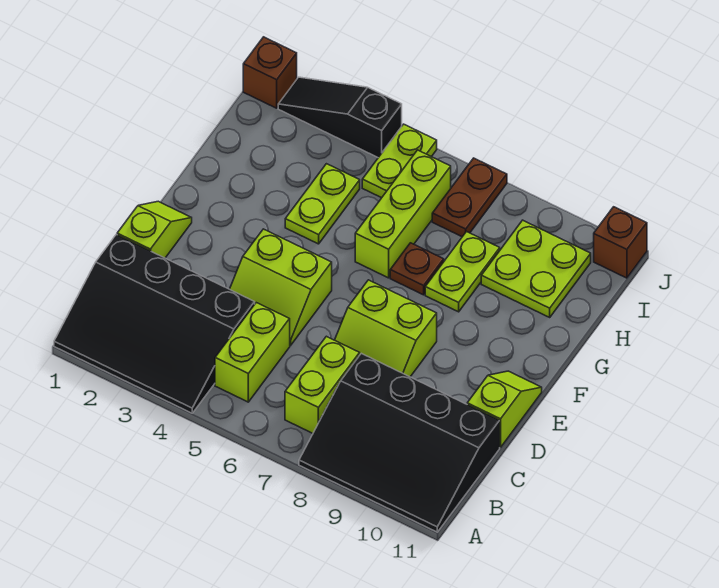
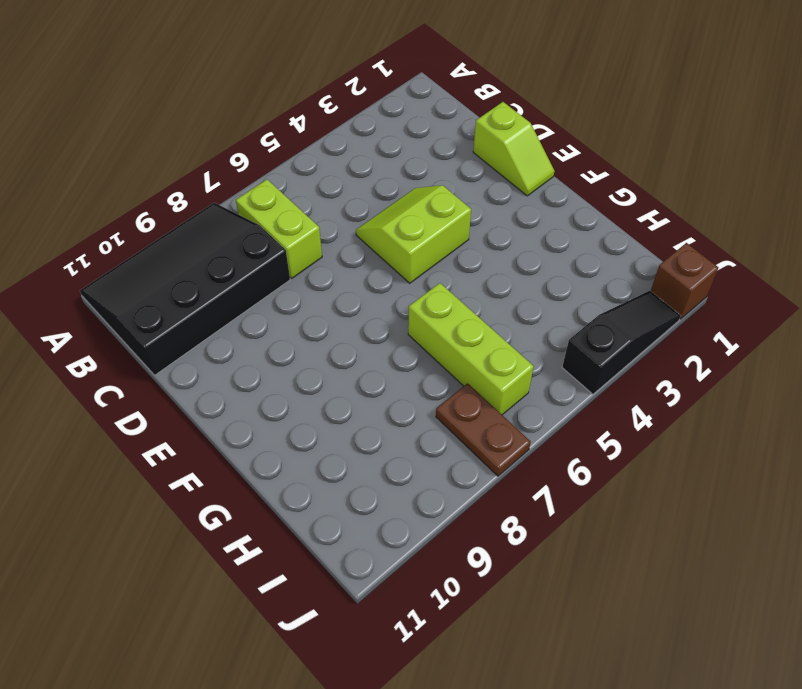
none -> black 3x4 slope [54,235,255,413]
none -> lime 1x2 brick [215,303,290,402]
none -> lime 2x2 slope [335,280,437,377]

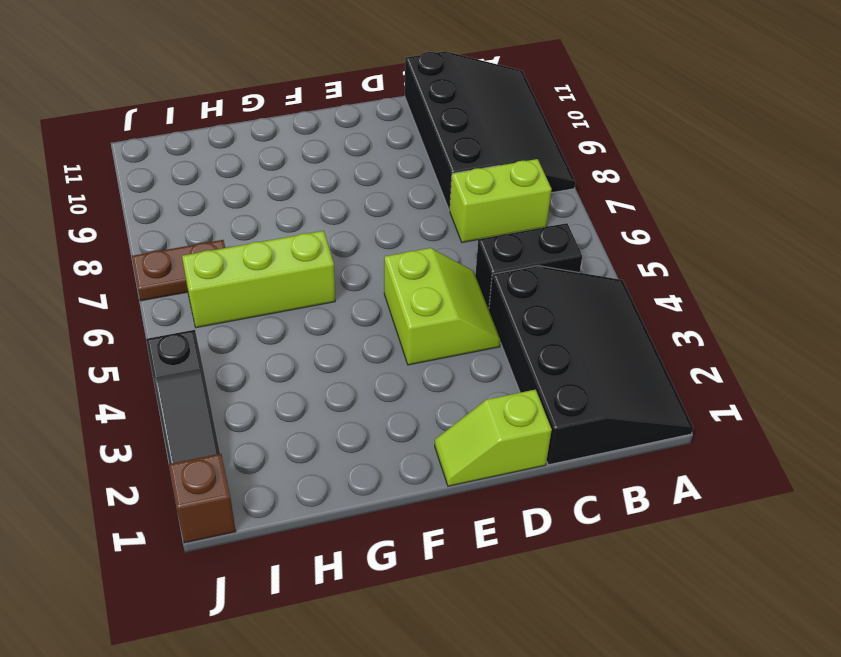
black 1x2 brick [475,223,582,309] -> lime 1x2 brick [215,303,290,402]
none -> lime 2x2 slope [335,280,437,377]
none -> lime 1x2 slope [467,371,542,447]
none -> lime 1x2 plate [285,164,360,244]

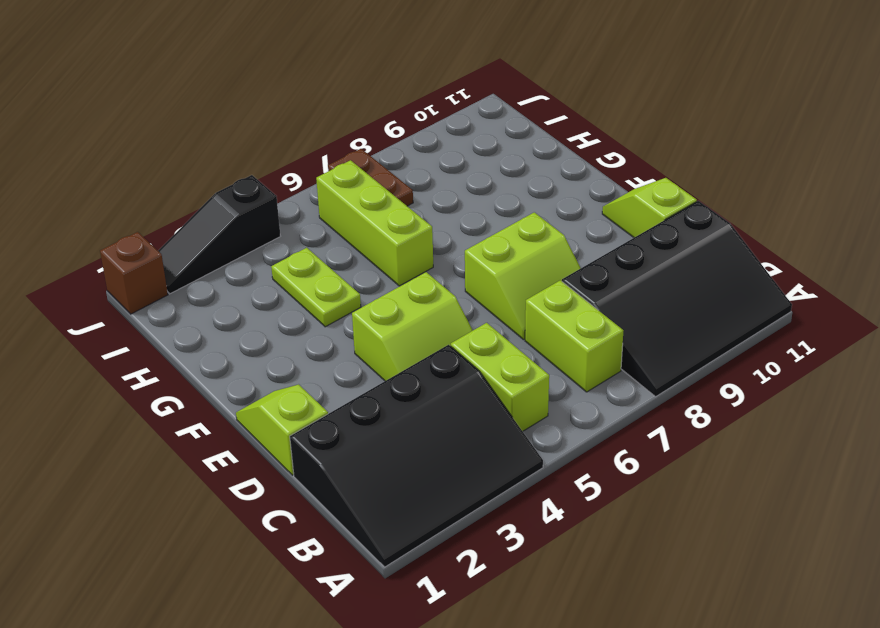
none -> brown 1x1 plate [390,243,444,295]
none -> lime 1x2 plate [425,232,500,312]
none -> lime 2x2 plate [481,220,591,317]

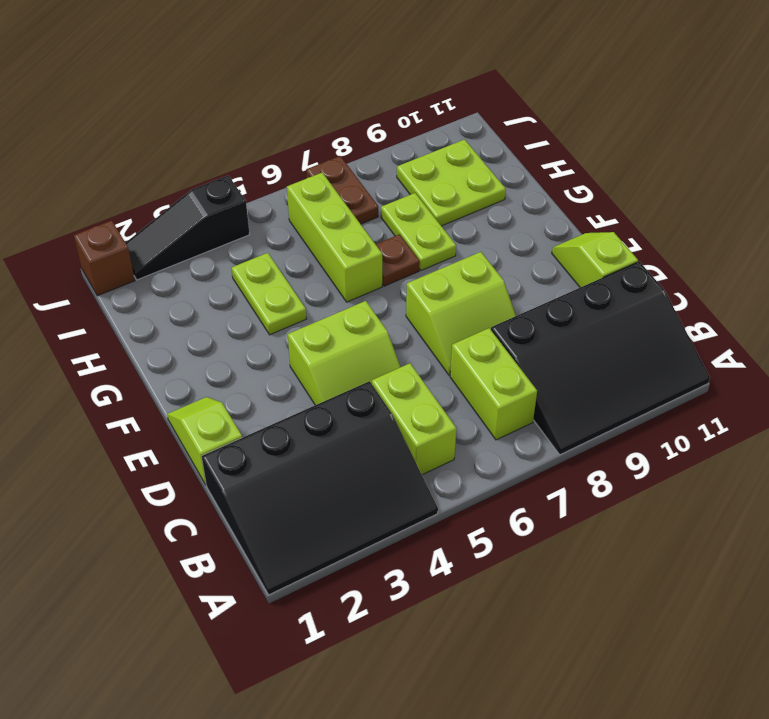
none -> lime 1x2 plate [362,124,437,198]
none -> brown 1x1 brick [594,207,647,278]

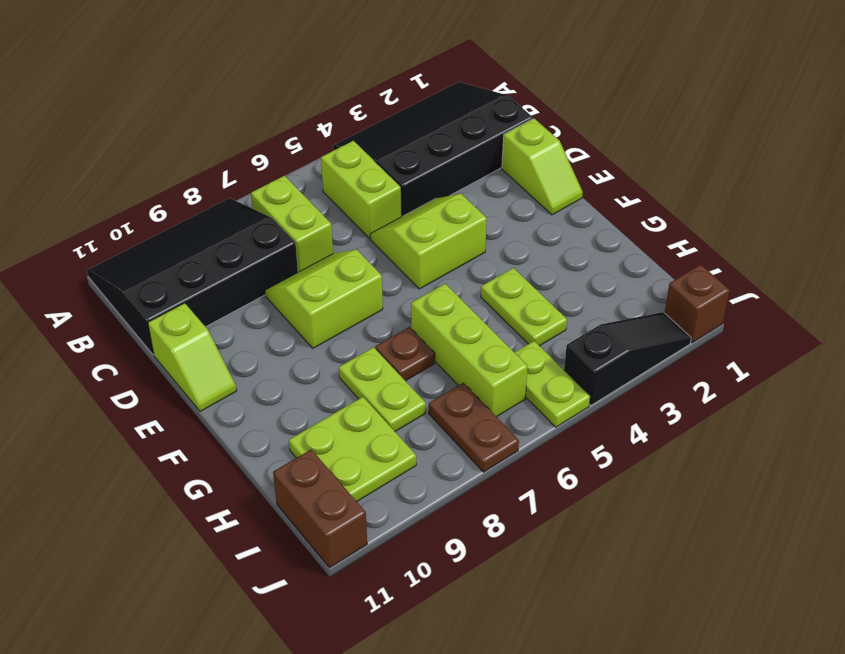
brown 1x2 brick [273,449,367,568] -> brown 1x1 brick [594,207,647,278]

